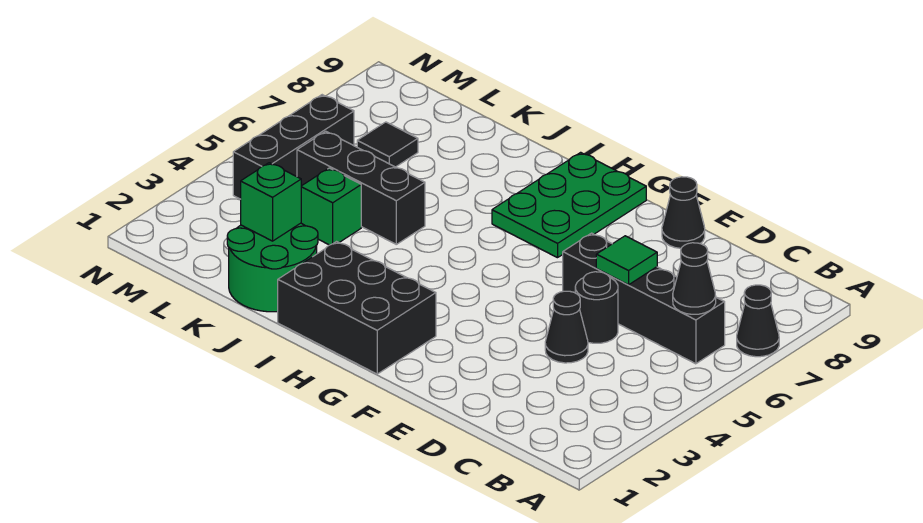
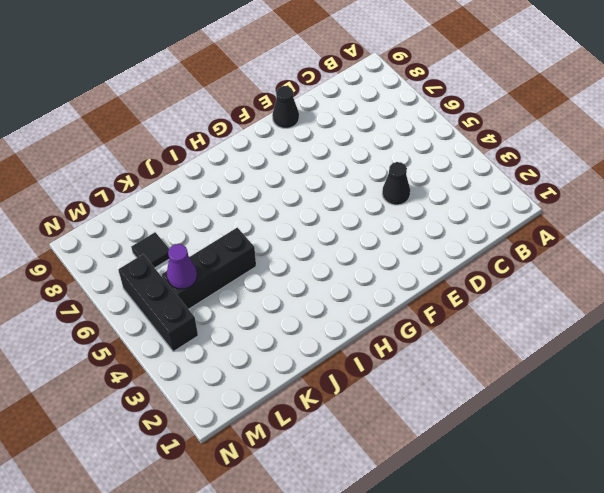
purple 1x1 cone [167,244,197,289] -> none
none -> black 1x1 cone [737,285,779,357]
none -> black 1x4 brick [563,233,725,364]
none -> black 1x1 round brick [575,272,618,343]

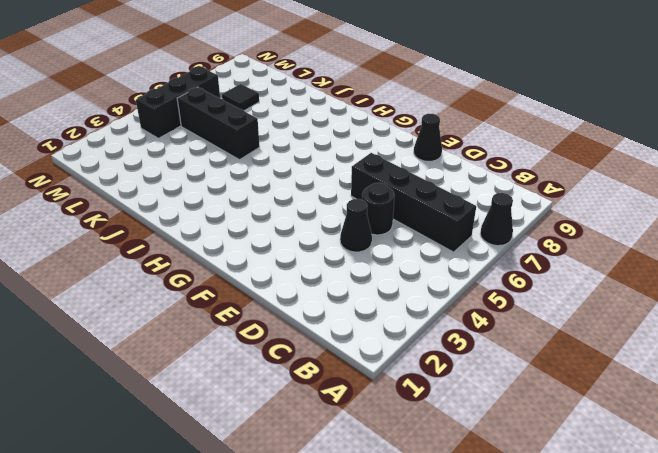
none -> black 2x3 brick [278,242,436,374]
none -> green 2x3 plate [492,152,646,258]
none -> green 2x2 round brick [227,223,318,312]

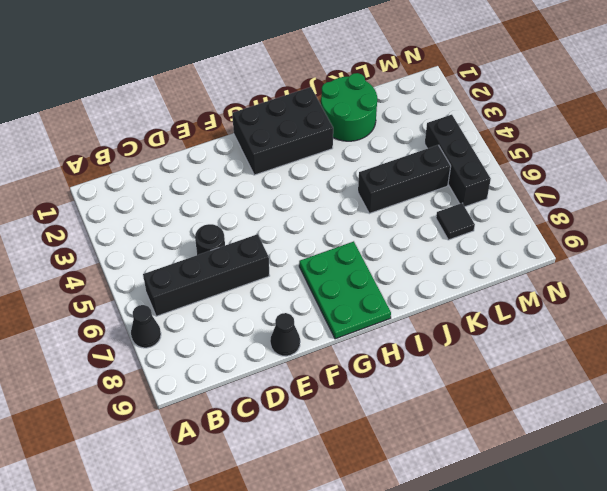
none -> black 1x1 cone [545,291,588,363]
none -> green 1x1 brick [301,168,361,245]
none -> black 1x1 cone [673,243,716,314]

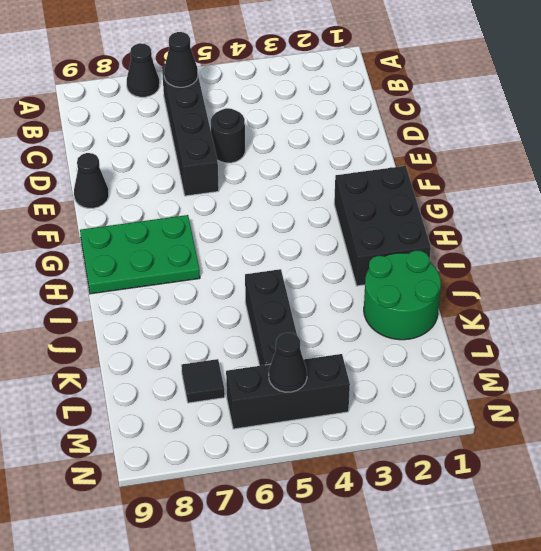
black 1x1 cone [269,333,307,392] -> black 1x1 cone moved to [545,291,588,363]
none -> green 1x1 brick [301,168,361,245]
none -> green 1x1 tile [596,236,657,285]
none -> green 1x1 brick [241,163,301,241]

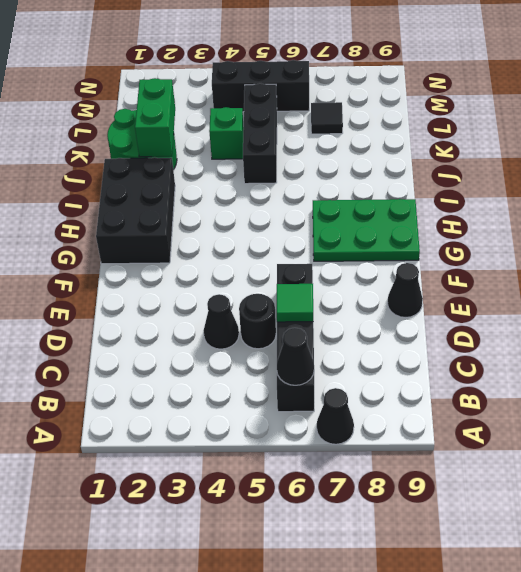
green 1x2 brick [135,78,175,157] -> green 1x1 brick [241,163,301,241]

